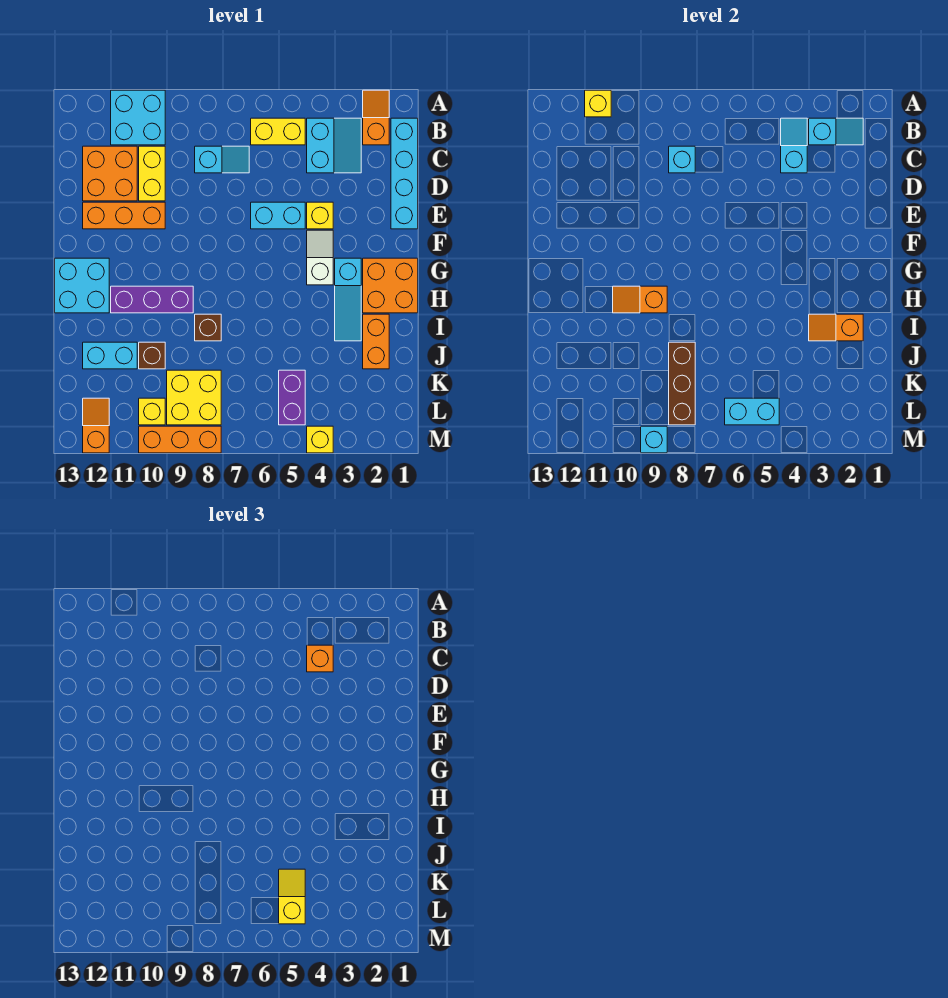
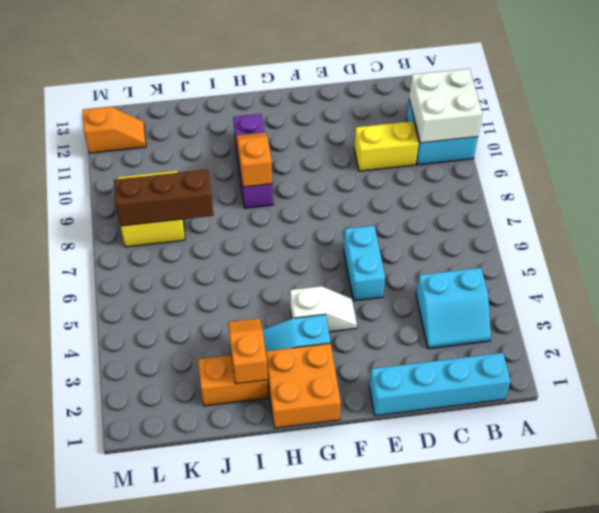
white 2x2 brick [409,69,482,143] -> yellow 1x1 brick [585,90,611,117]
none -> orange 1x2 slope [363,90,389,145]
none -> yellow 1x2 brick [251,118,305,145]
none -> cyan 1x2 slope [195,146,249,173]
none -> orange 2x2 brick [83,146,137,201]

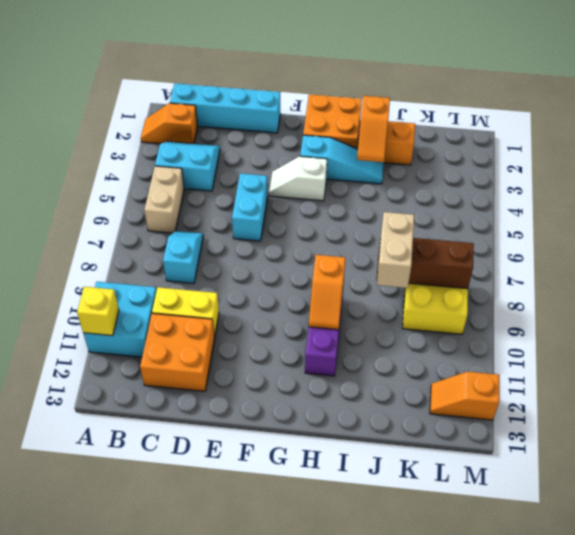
tan 1x2 brick [144,166,184,233] -> yellow 1x2 brick [251,118,305,145]
tan 1x2 brick [377,212,414,288] -> none
none -> yellow 1x1 brick [307,202,333,229]
none -> orange 1x3 brick [83,202,165,229]
none -> cyan 2x2 brick [55,258,109,313]
none -> brown 1x1 brick [195,314,221,341]

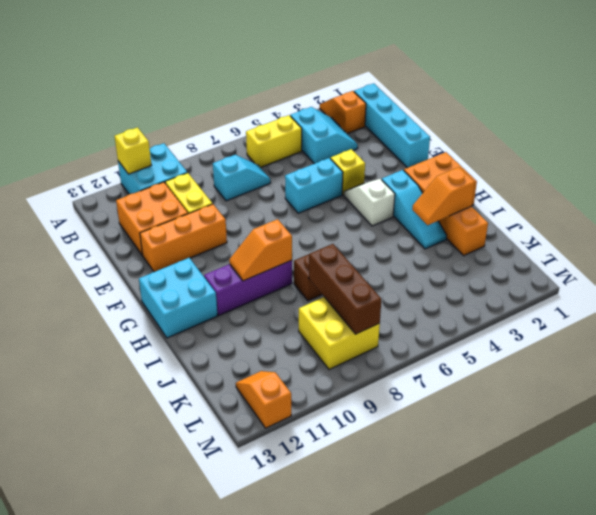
none -> brown 1x1 brick [139,342,165,369]
none -> cyan 1x2 brick [83,342,137,369]
none -> purple 1x2 brick [279,370,305,425]
none -> yellow 1x1 brick [139,398,165,425]

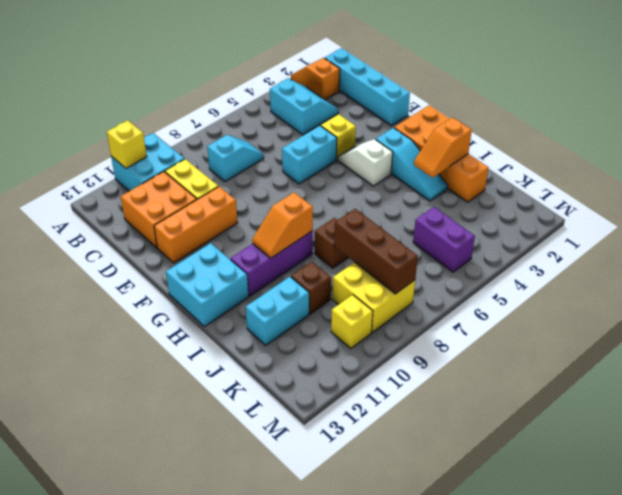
none -> yellow 1x2 brick [251,118,305,145]
none -> orange 1x2 slope [83,398,109,453]
none -> yellow 1x1 brick [307,426,333,453]
none -> orange 1x3 brick [139,426,221,453]

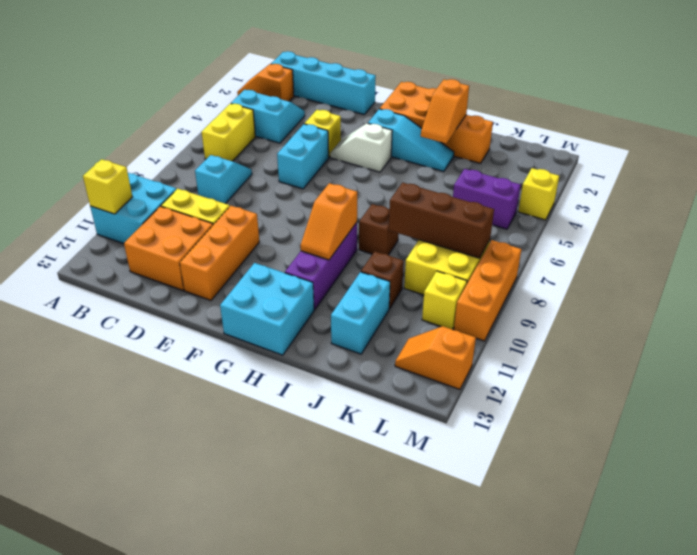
none -> cyan 1x2 slope [809,118,863,145]
none -> cyan 1x2 slope [781,118,807,173]
none -> cyan 1x1 brick [669,146,695,173]
none -> cyan 1x2 brick [725,398,779,425]

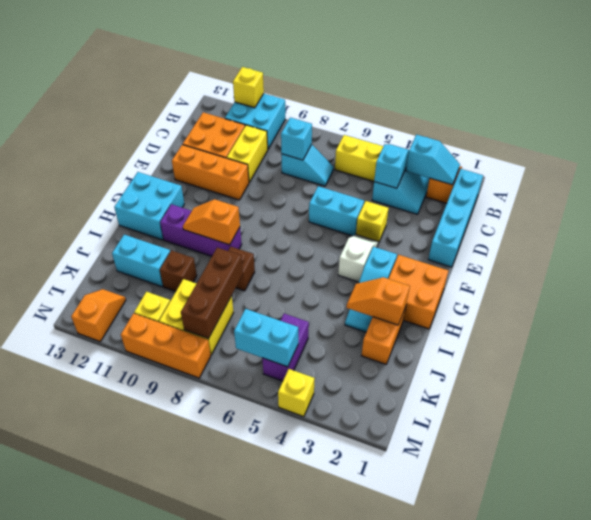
none -> cyan 1x1 brick [641,426,667,453]
none -> orange 1x1 brick [307,645,333,672]
none -> yellow 1x2 slope [279,869,305,924]

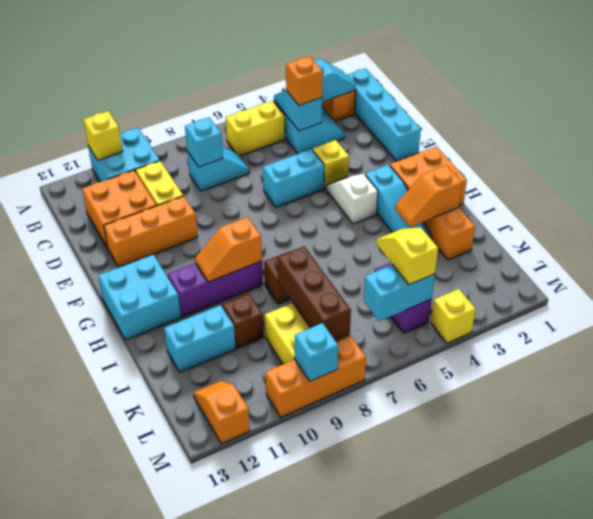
none -> yellow 1x1 brick [139,398,165,425]

